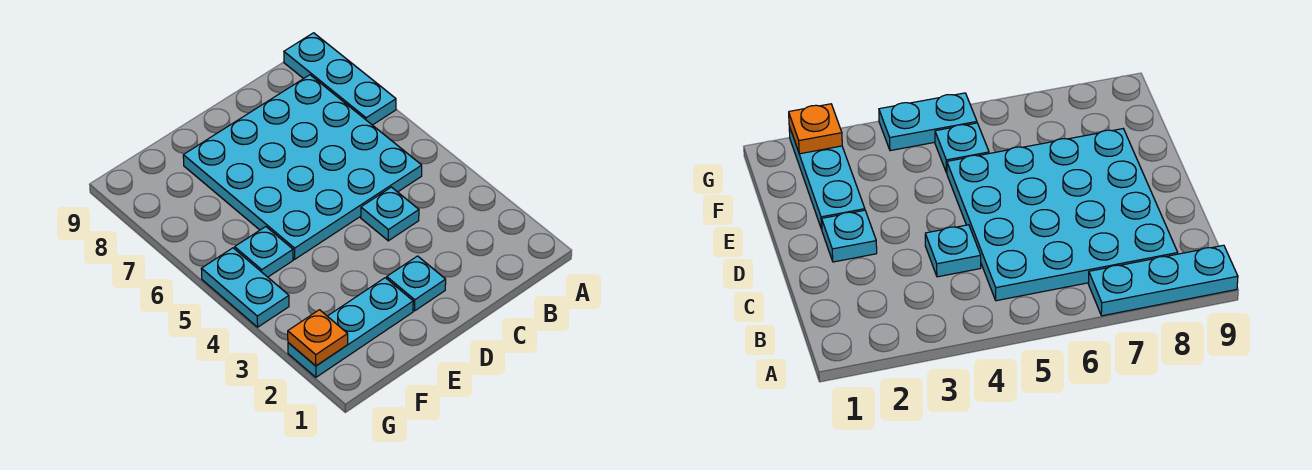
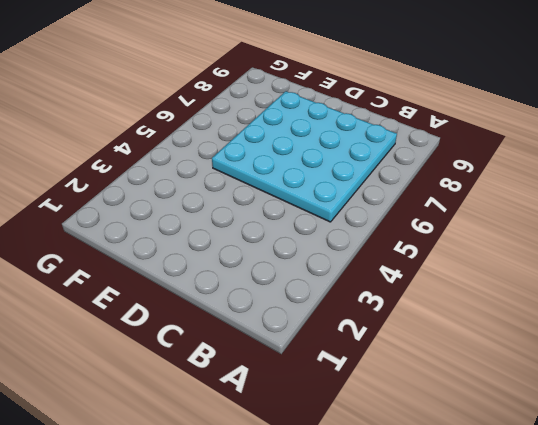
none -> cyan 1x3 plate [284,33,396,125]
none -> cyan 1x1 plate [361,187,419,241]

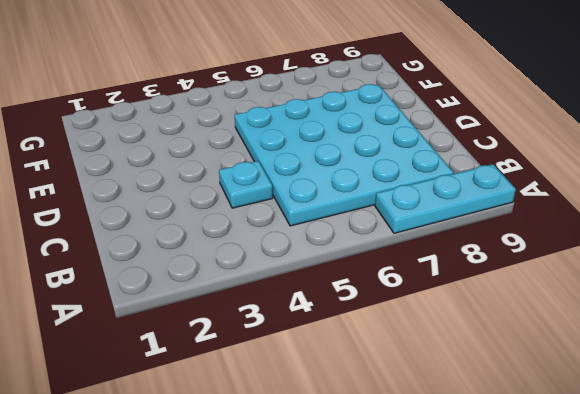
none -> cyan 1x1 plate [387,256,446,311]
none -> cyan 1x3 plate [288,278,413,377]

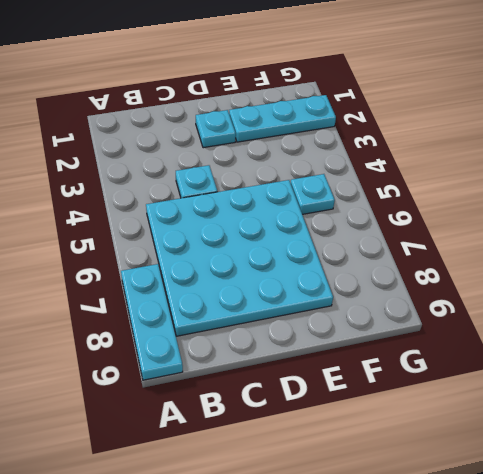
none -> cyan 1x2 plate [201,248,289,327]
none -> orange 1x1 plate [288,310,348,366]

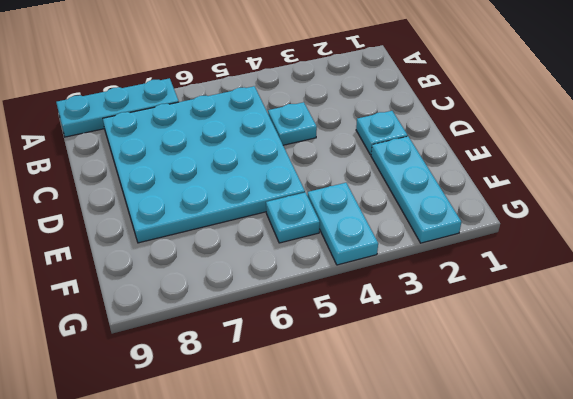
cyan 1x2 plate [307,183,378,265] -> cyan 1x2 plate turned to [201,248,289,327]
none -> orange 1x1 plate [288,310,348,366]

